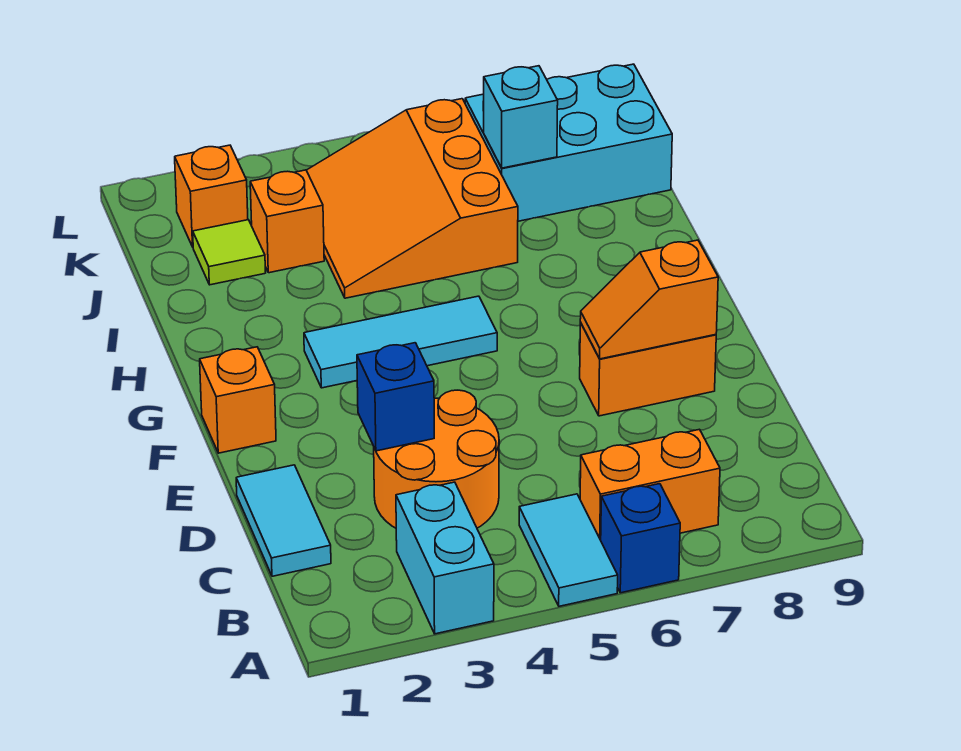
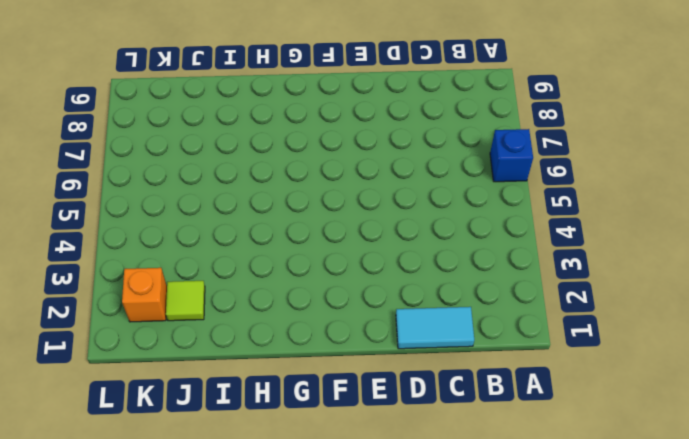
none -> cyan 1x2 brick [396,482,494,634]
none -> cyan 1x2 tile [519,494,618,606]
none -> orange 1x2 brick [580,429,720,540]

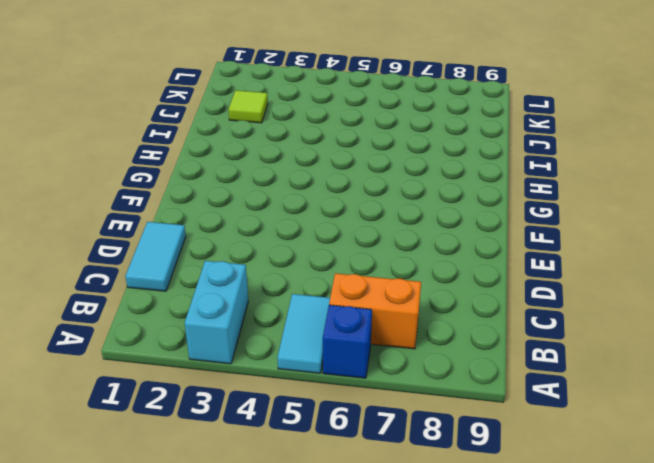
none -> orange 2x2 round brick [374,390,499,528]
none -> orange 1x2 brick [580,323,716,416]
none -> orange 1x1 brick [200,347,276,453]

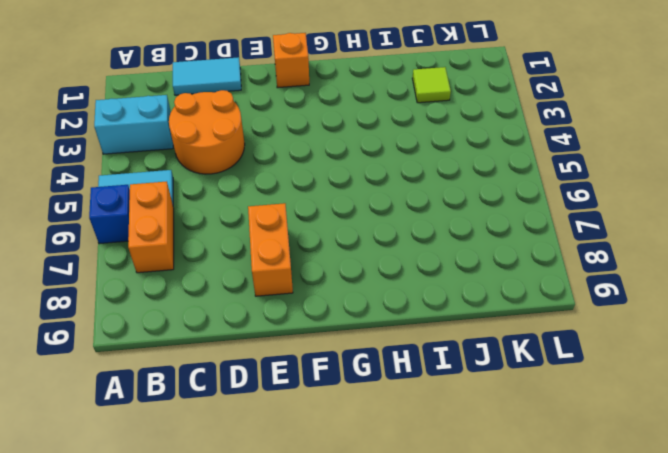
none -> cyan 1x3 tile [304,296,497,388]
none -> orange 3x3 slope [306,99,518,298]
none -> orange 1x1 brick [250,170,324,273]

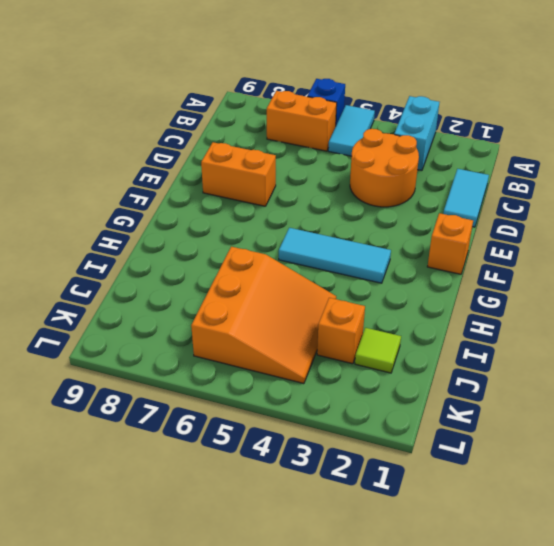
none -> cyan 2x3 brick [465,64,672,221]
none -> orange 1x1 brick [175,145,248,247]
none -> blue 1x1 brick [357,343,434,451]

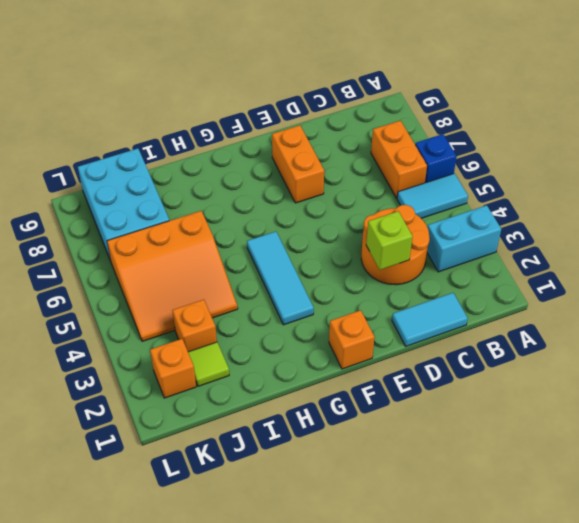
lime 1x1 brick [366,211,413,270] -> blue 1x1 brick [357,343,434,451]
none -> orange 1x2 slope [580,240,718,359]
none -> cyan 1x1 brick [484,66,558,168]

